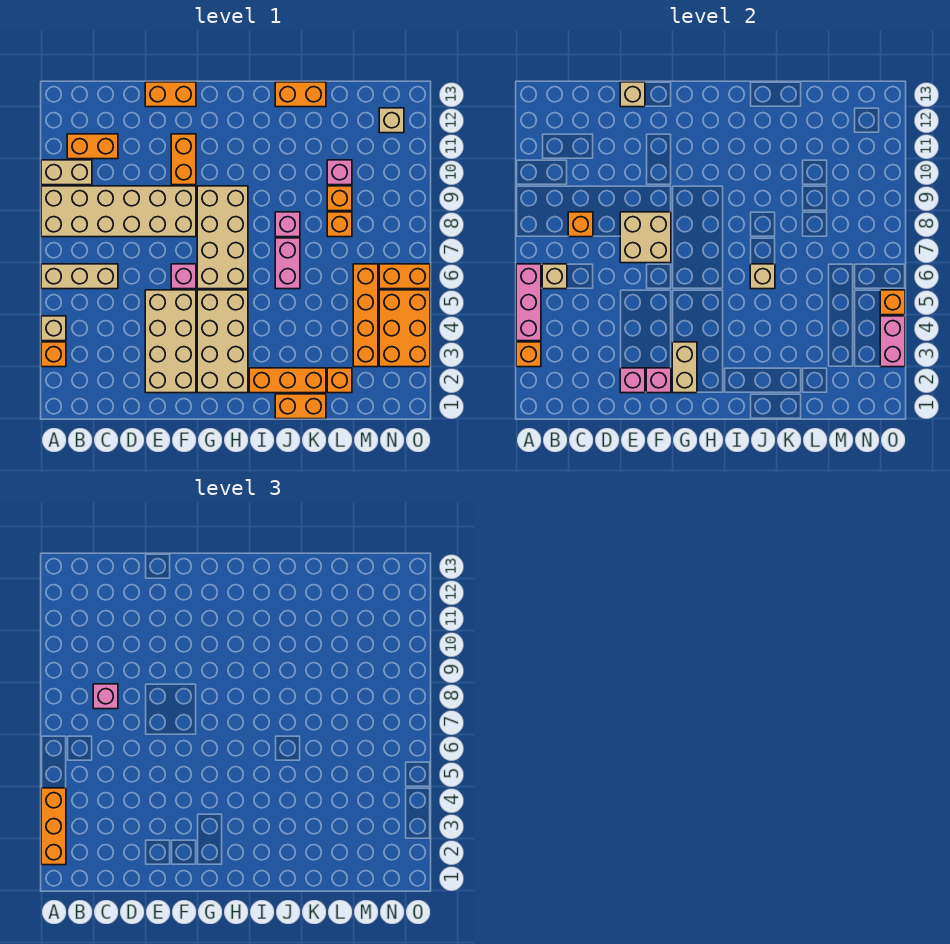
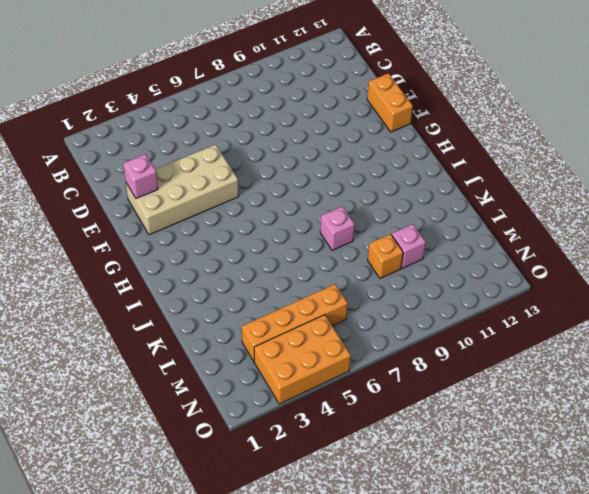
none -> orange 1x1 brick [41,342,66,367]
none -> tan 1x1 brick [41,316,66,341]
none -> tan 1x3 brick [41,264,118,289]
none -> tan 2x6 brick [41,186,196,237]

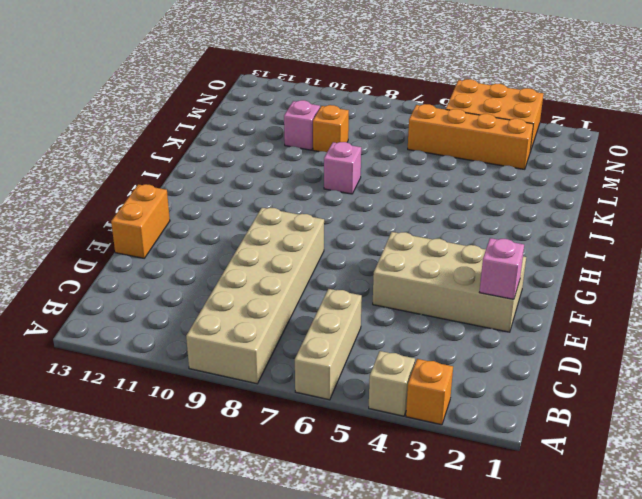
none -> tan 1x2 brick [41,160,92,185]
none -> orange 1x2 brick [67,134,118,159]
none -> pink 1x1 brick [171,264,196,289]
none -> orange 1x2 brick [171,134,196,185]

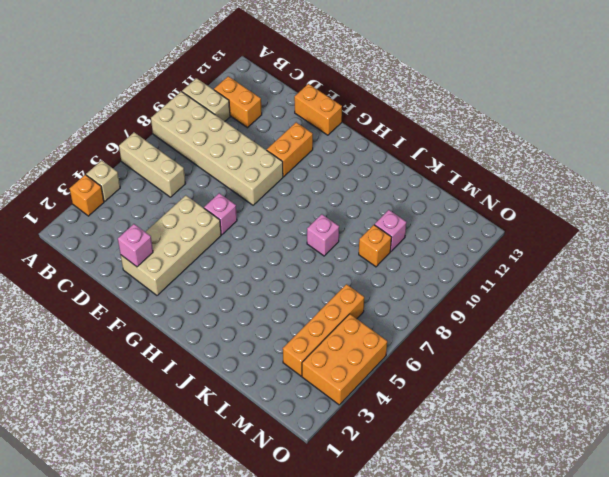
none -> tan 2x4 brick [197,290,248,393]
none -> tan 2x4 brick [197,186,248,289]
none -> orange 1x3 brick [249,368,326,393]
none -> orange 1x2 brick [275,394,326,419]

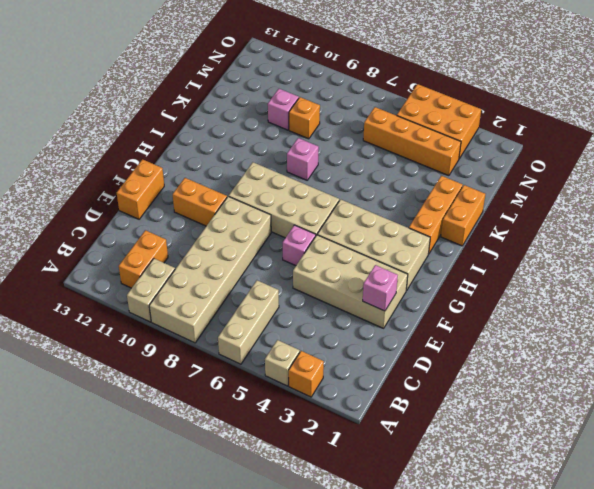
none -> pink 1x2 brick [275,238,300,289]
none -> orange 1x2 brick [275,82,326,107]
none -> orange 1x1 brick [327,368,352,393]
none -> orange 1x1 brick [327,212,352,237]

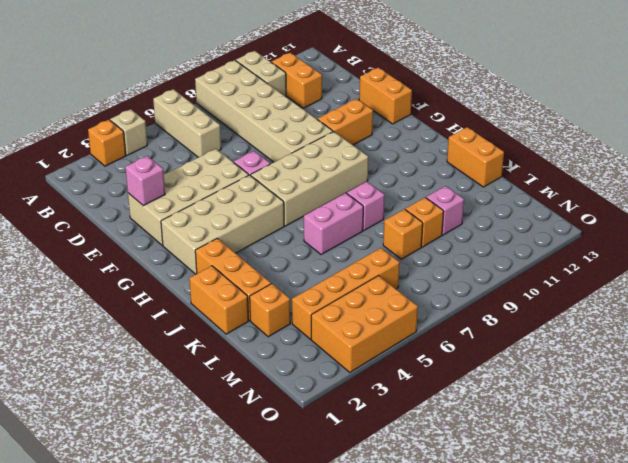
none -> orange 1x2 brick [379,264,430,289]
none -> tan 1x1 brick [379,108,404,133]
none -> orange 1x1 brick [516,342,541,367]
none -> pink 1x3 brick [516,264,541,341]

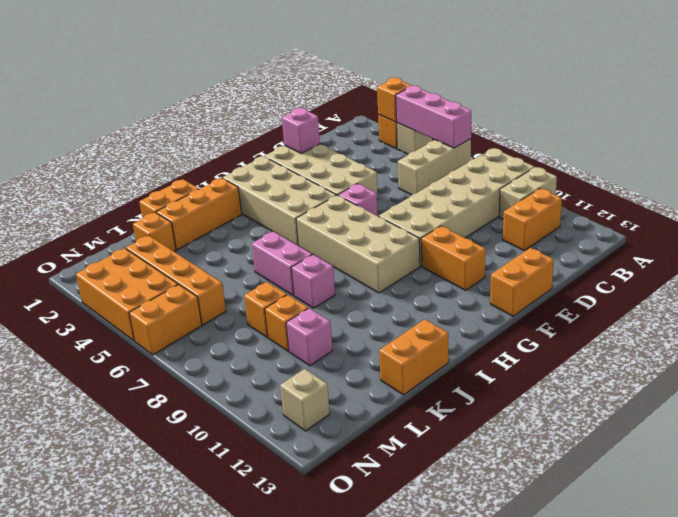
none -> tan 1x1 brick [542,264,567,289]
none -> orange 1x1 brick [568,212,593,237]
none -> tan 2x2 brick [620,212,671,263]
none -> tan 1x1 brick [620,82,645,107]

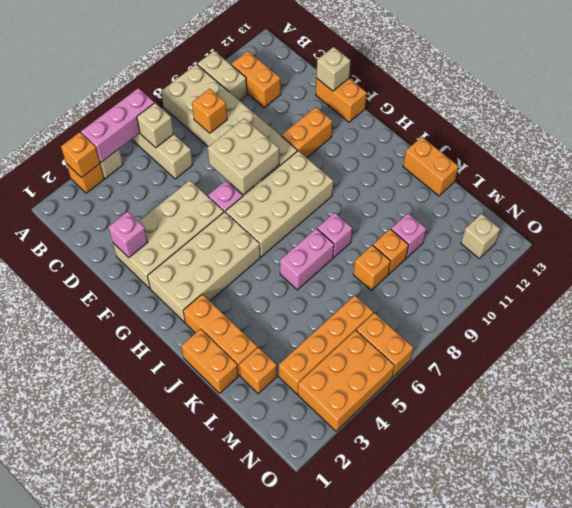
none -> pink 1x1 brick [646,368,671,393]
none -> tan 1x2 brick [672,342,697,393]
none -> tan 1x1 brick [750,264,775,289]
none -> pink 1x2 brick [880,316,905,367]

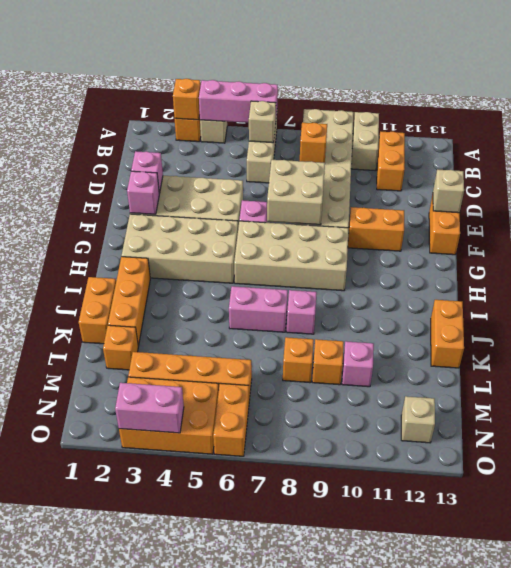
none -> tan 1x2 brick [672,342,697,393]
none -> tan 1x1 brick [750,264,775,289]
none -> orange 1x1 brick [880,290,905,315]
none -> orange 1x3 brick [41,788,66,865]

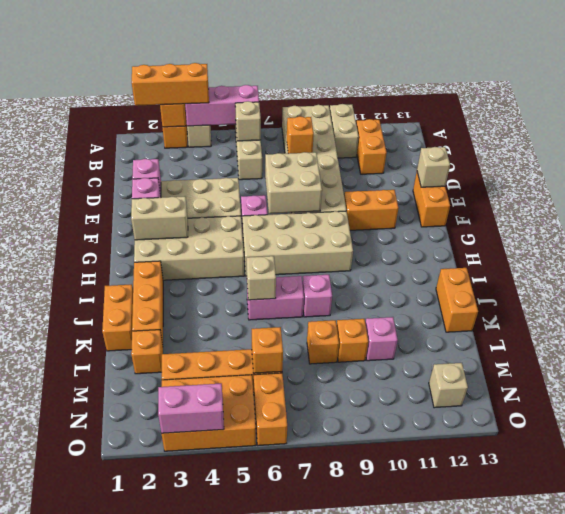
orange 1x1 brick [252,327,283,373] -> orange 1x1 brick moved to [880,290,905,315]
none -> pink 1x1 brick [93,684,118,709]

